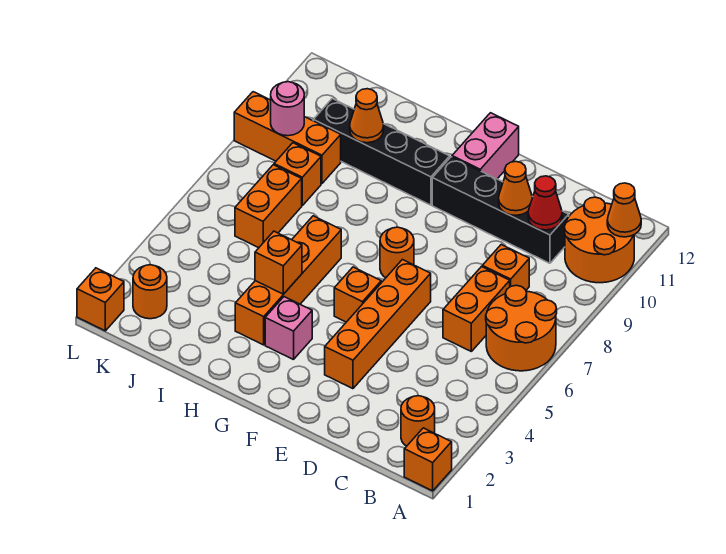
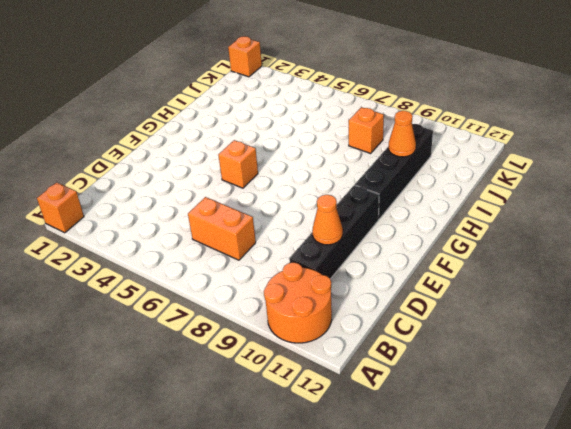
none -> orange 2x2 round brick [486,285,557,371]
none -> orange 1x1 round brick [401,396,435,446]
none -> orange 1x1 brick [482,245,529,290]

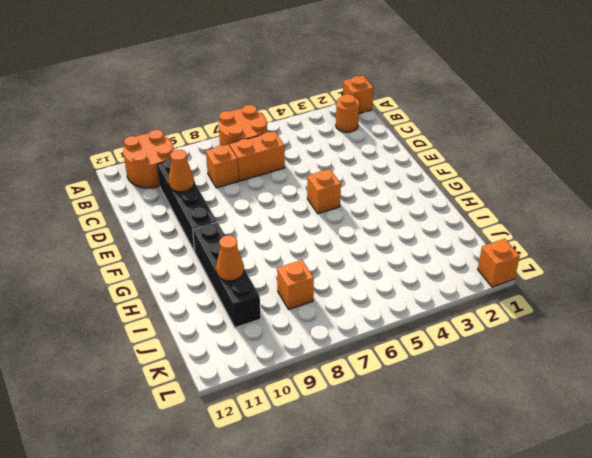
none -> orange 1x4 brick [325,260,431,389]
none -> orange 1x1 round brick [380,227,414,278]
none -> pink 1x2 brick [452,113,519,179]

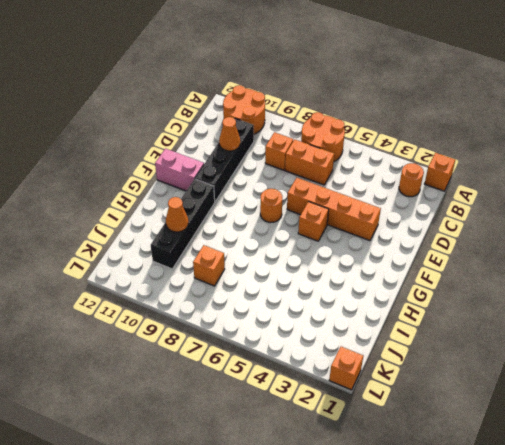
none -> pink 1x1 brick [265,297,312,360]
none -> orange 1x4 brick [235,216,341,345]
none -> orange 1x2 brick [235,165,302,248]

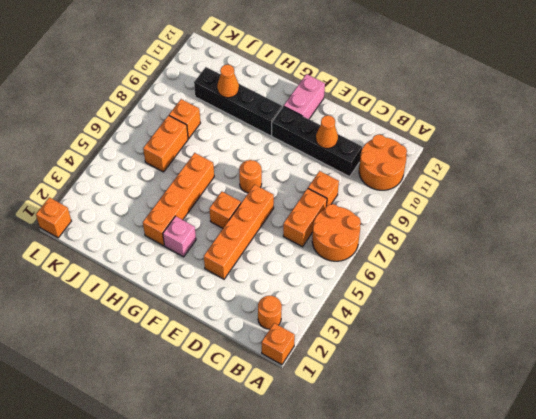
none -> orange 1x3 brick [234,92,341,184]
none -> orange 1x1 round brick [133,265,167,319]
none -> orange 1x1 cone [607,183,641,237]

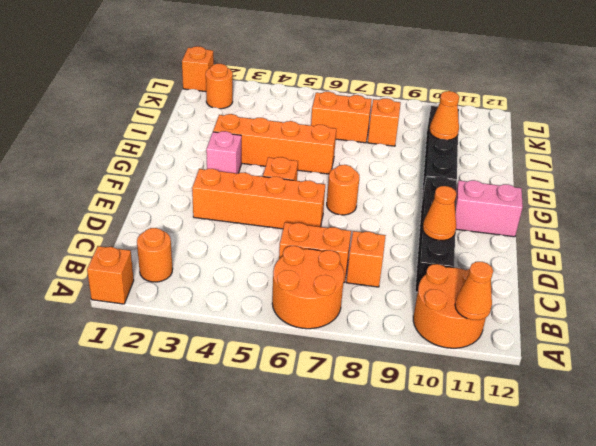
none -> orange 1x3 brick [234,92,341,184]
none -> red 1x1 cone [528,176,562,230]
none -> orange 1x1 brick [255,231,302,294]

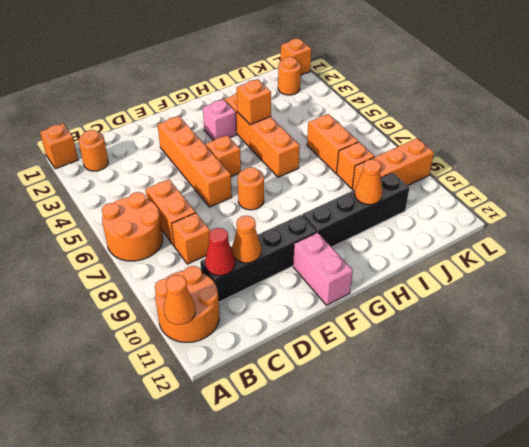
none -> pink 1x1 round brick [271,82,304,136]

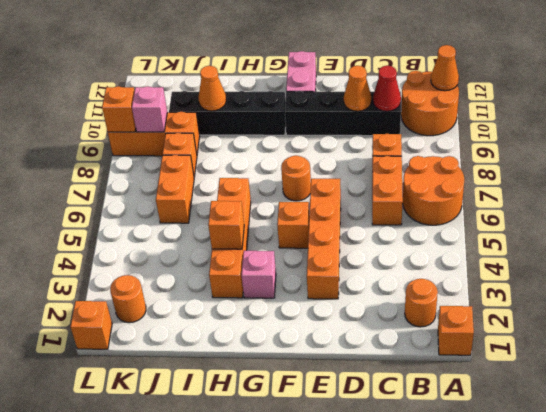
pink 1x1 brick [132,86,167,132] -> pink 1x1 round brick [271,82,304,136]
orange 1x1 brick [102,86,136,132] -> none

